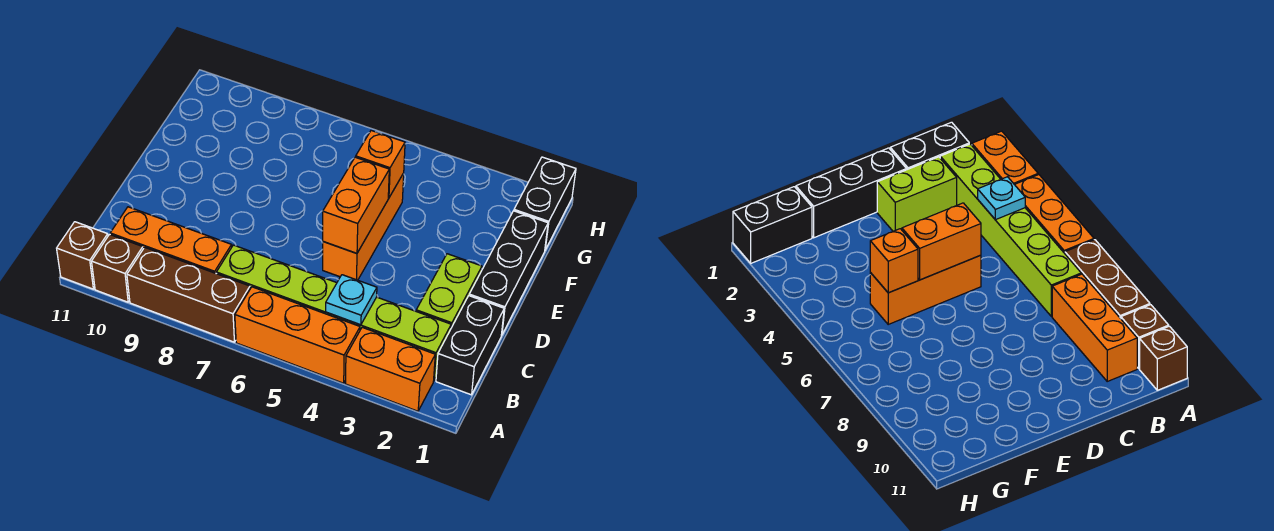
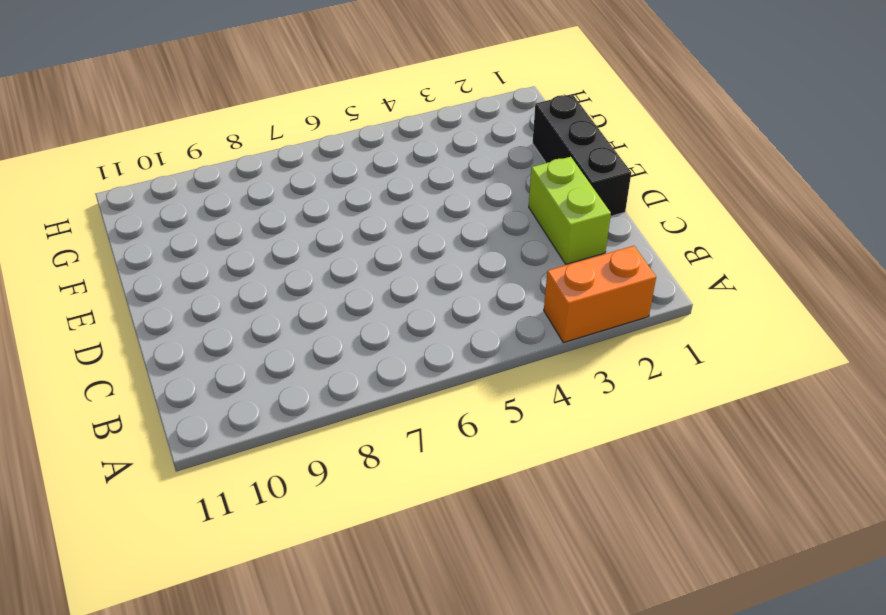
none -> orange 1x3 brick [235,287,360,383]
none -> brown 1x3 brick [127,247,250,342]
none -> brown 1x1 brick [92,234,143,302]

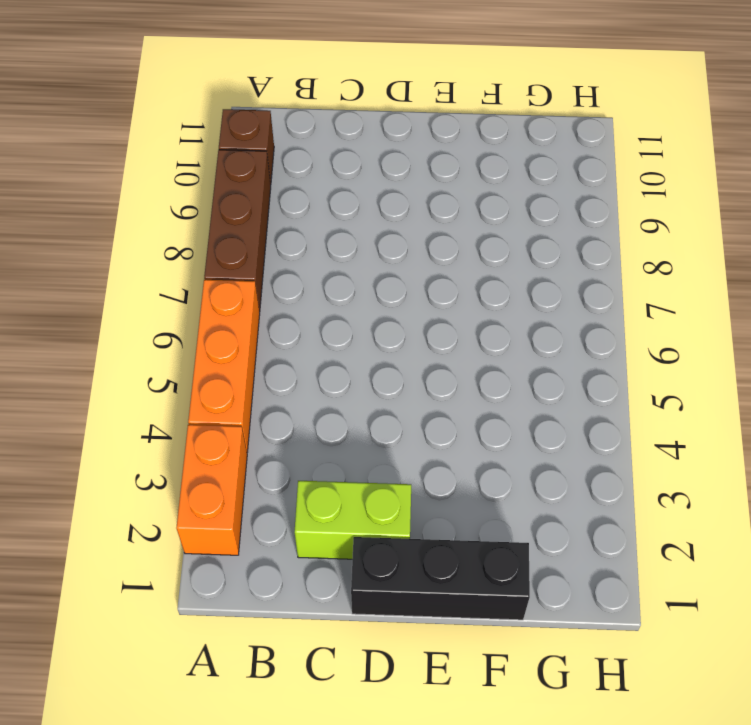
none -> brown 1x1 brick [57,222,108,289]
none -> black 1x2 brick [436,296,504,395]
none -> lime 1x6 brick [216,245,451,380]

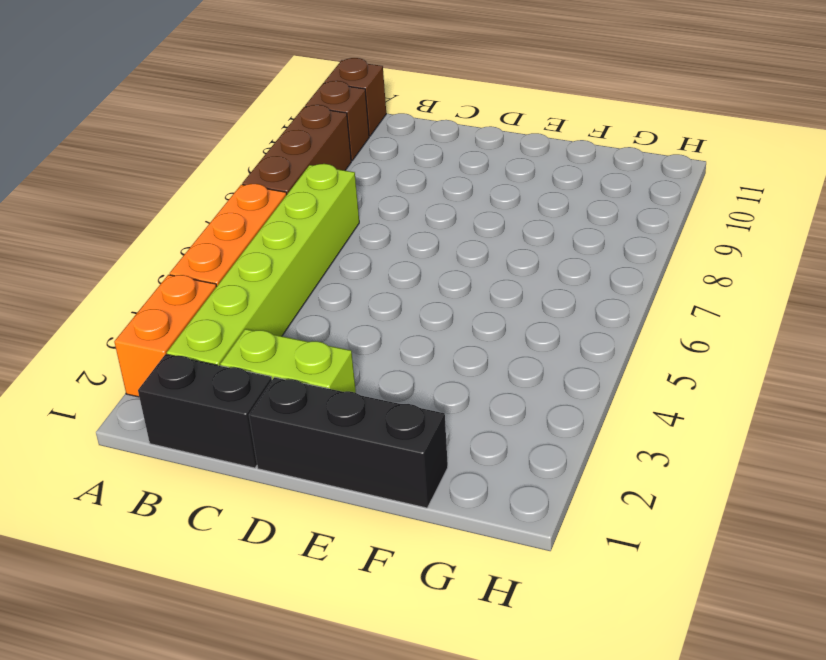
none -> orange 1x3 brick [110,207,232,274]
none -> orange 1x3 brick [323,173,404,280]
none -> black 1x2 brick [514,157,576,250]

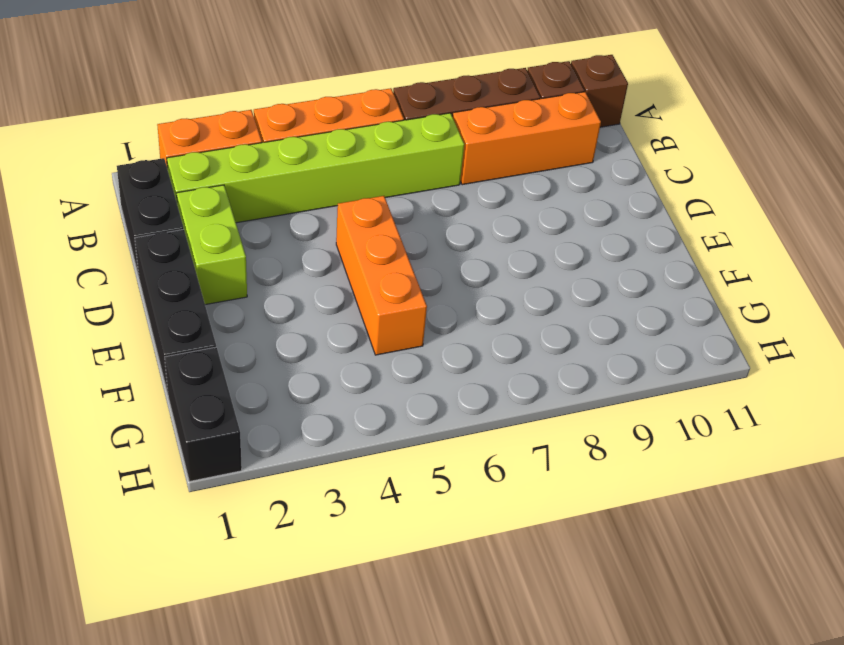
none -> cyan 1x1 plate [326,275,377,325]
none -> orange 1x2 brick [323,157,389,253]
none -> orange 1x1 brick [356,131,405,198]

